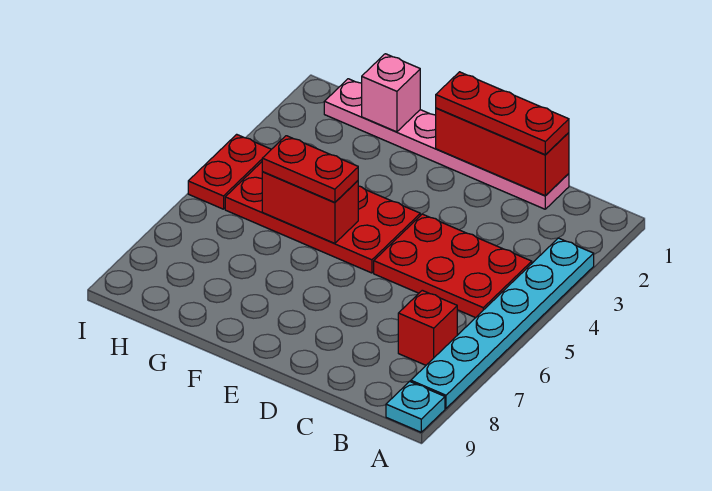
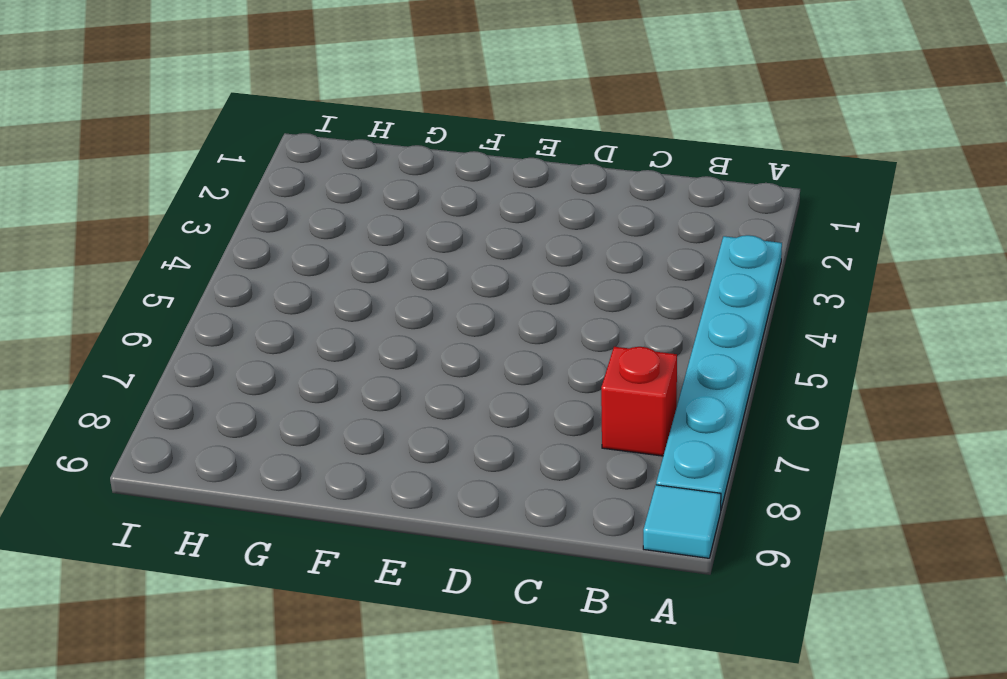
cyan 1x1 tile [643,485,721,558] -> cyan 1x1 plate [386,381,445,432]
none -> red 2x3 plate [374,214,532,318]
none -> pink 1x6 plate [324,79,569,209]
none -> red 2x4 plate [225,162,420,273]

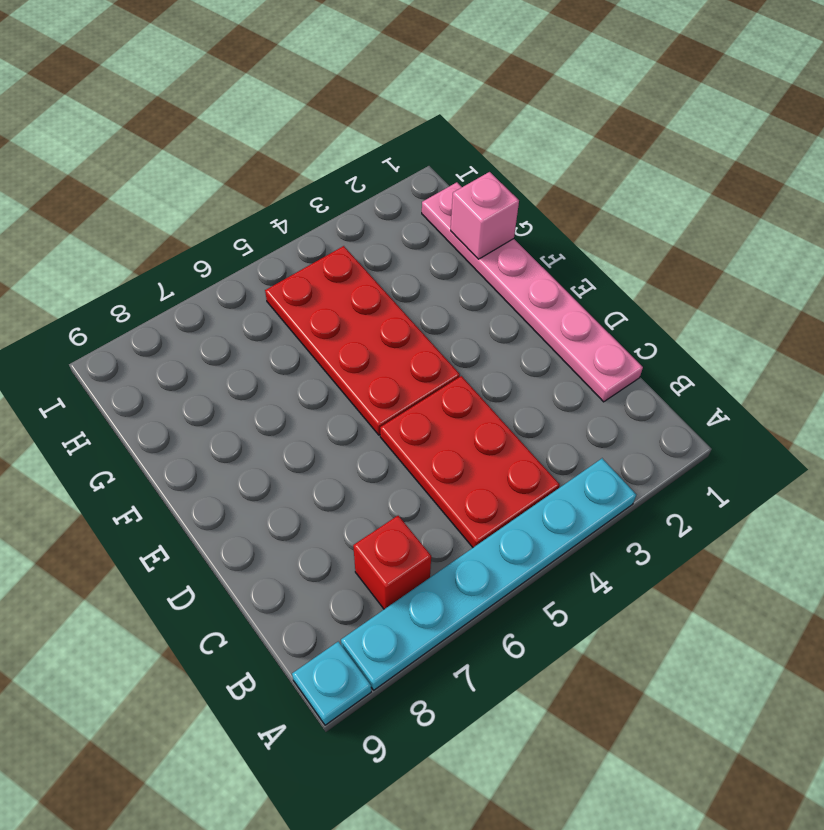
none -> red 1x2 plate [188,134,271,209]
none -> red 1x3 brick [436,108,569,196]
none -> red 1x2 brick [262,172,358,244]

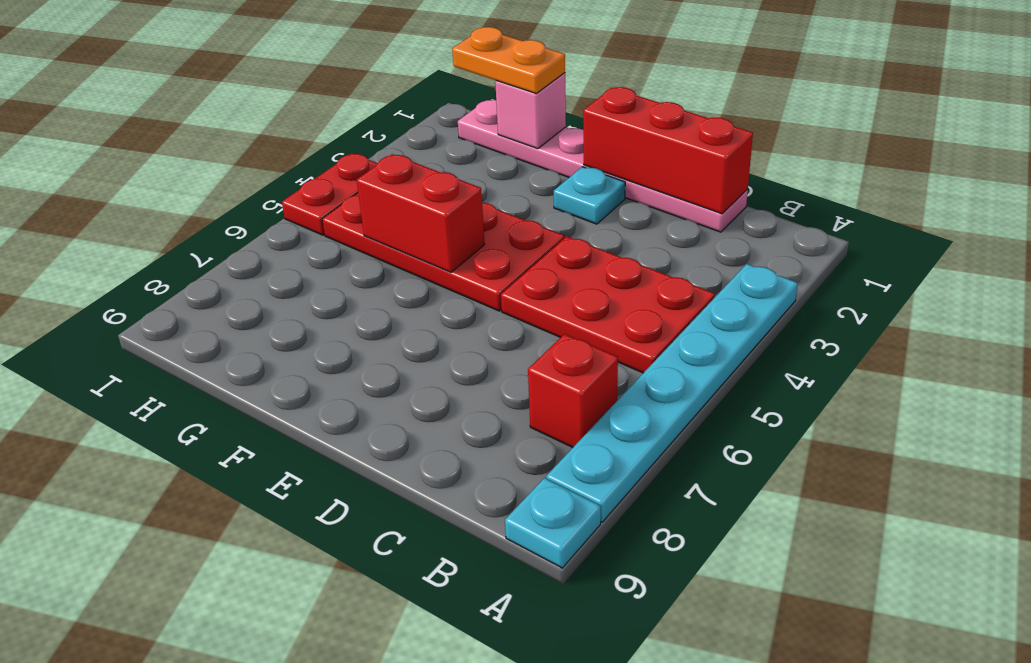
cyan 1x1 plate [554,167,625,224] -> none
orange 1x2 plate [452,27,565,93] -> none
none -> red 1x3 plate [436,72,569,154]
none -> red 1x2 plate [262,136,358,203]

